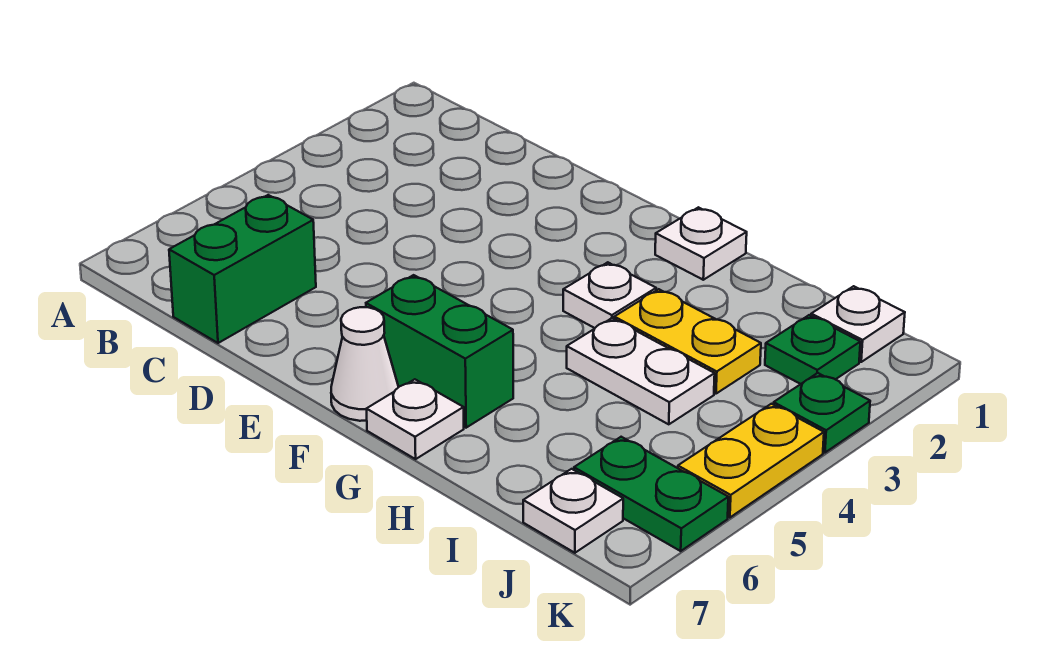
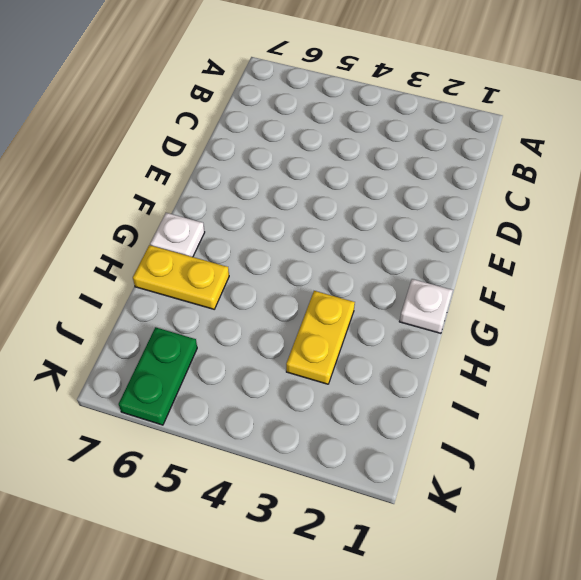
yellow 1x2 plate [133,245,229,309] -> yellow 1x2 plate moved to [678,404,824,518]
none -> green 1x2 brick [169,195,316,343]
none -> green 1x2 brick [366,275,513,428]
none -> white 1x1 cone [331,307,398,421]

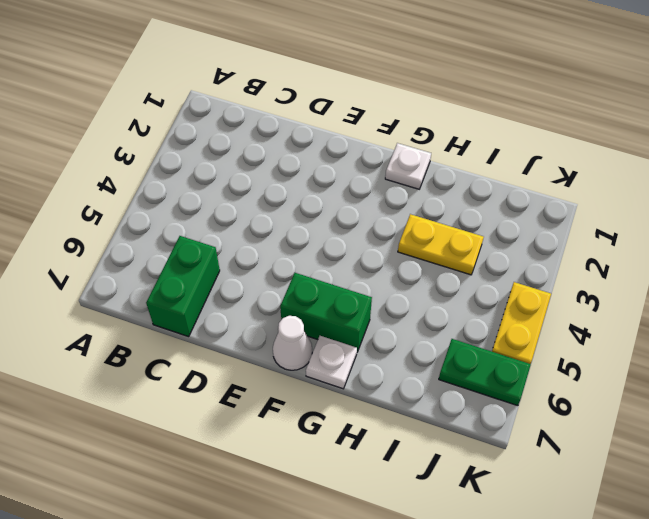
none -> white 1x1 plate [563,262,656,328]
none -> white 1x2 plate [567,318,715,424]
none -> white 1x1 plate [811,286,905,362]

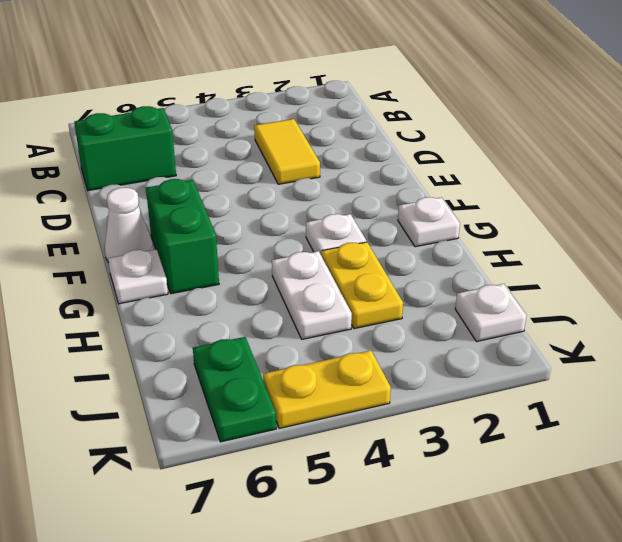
yellow 1x2 tile [254,119,320,184] -> none
none -> green 1x1 plate [765,315,860,384]
none -> white 1x1 plate [523,469,623,553]
none -> green 1x1 plate [774,373,870,453]

